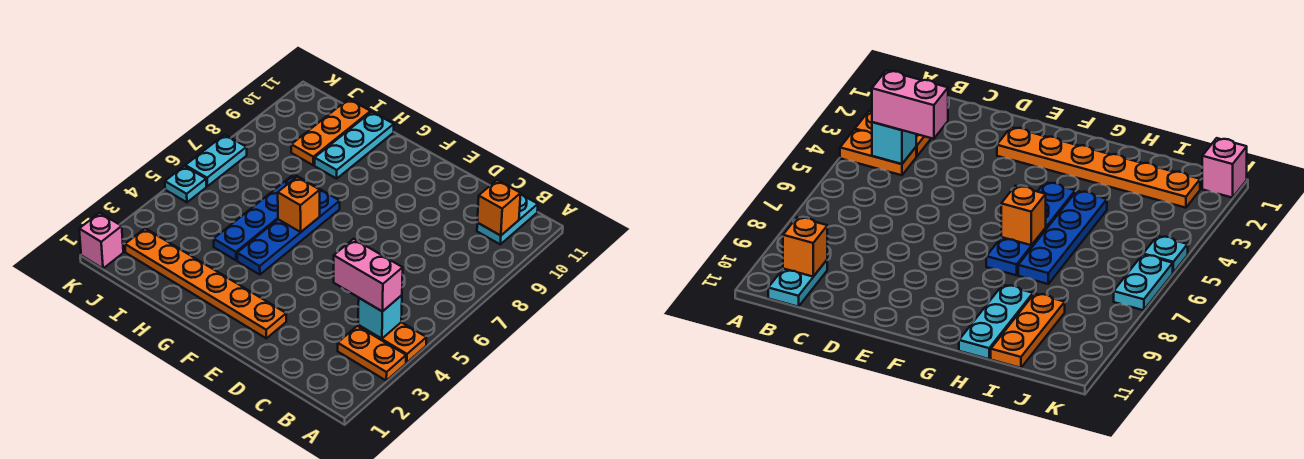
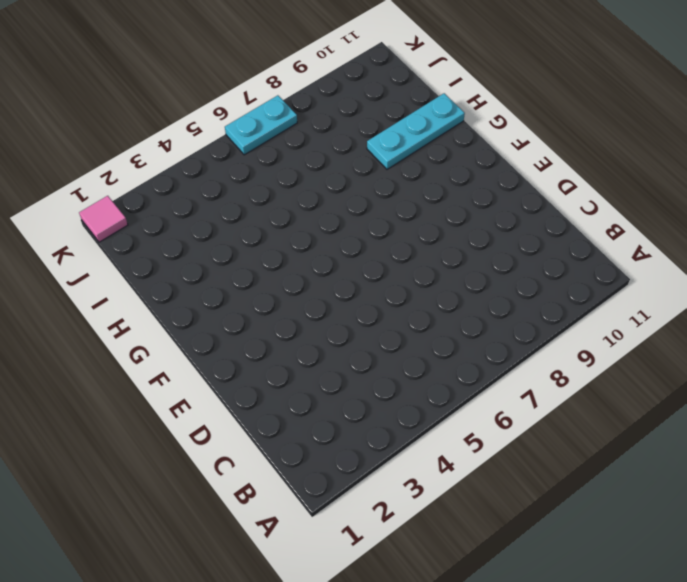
pink 1x1 tile [79,196,128,242] -> pink 1x1 brick [79,213,123,268]
none -> orange 1x2 plate [338,326,406,381]
none -> orange 1x2 plate [358,322,426,363]
none -> cyan 1x2 plate [477,195,538,244]

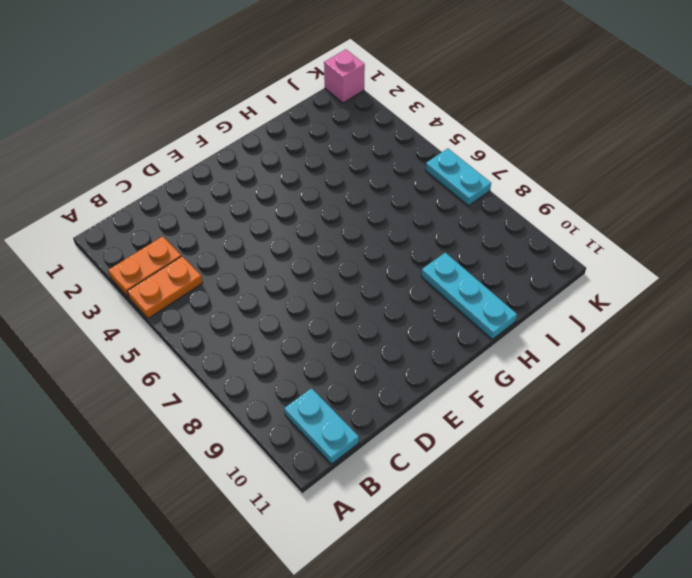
none -> orange 1x6 plate [125,228,286,338]
none -> blue 1x4 plate [237,188,340,275]
none -> blue 1x4 plate [214,174,315,260]

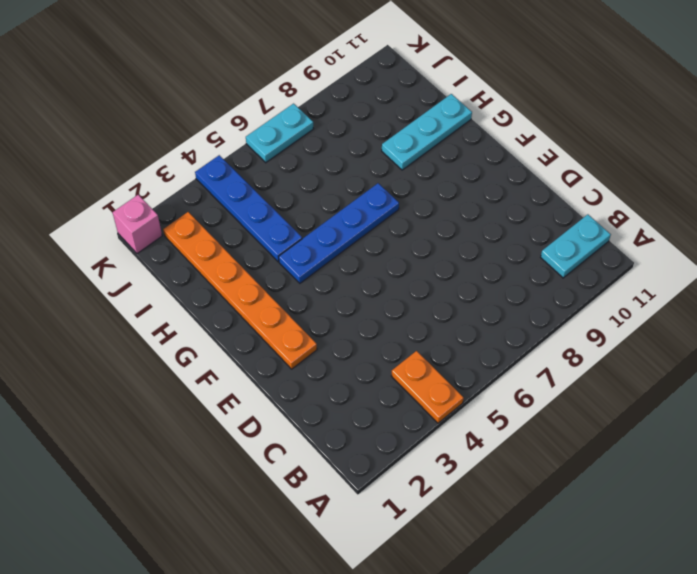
blue 1x4 plate [195,155,302,262] -> blue 1x4 plate turned to [214,174,315,260]
none -> orange 1x2 plate [338,326,406,381]
none -> orange 1x3 plate [291,99,371,165]
none -> cyan 1x1 plate [165,166,206,202]

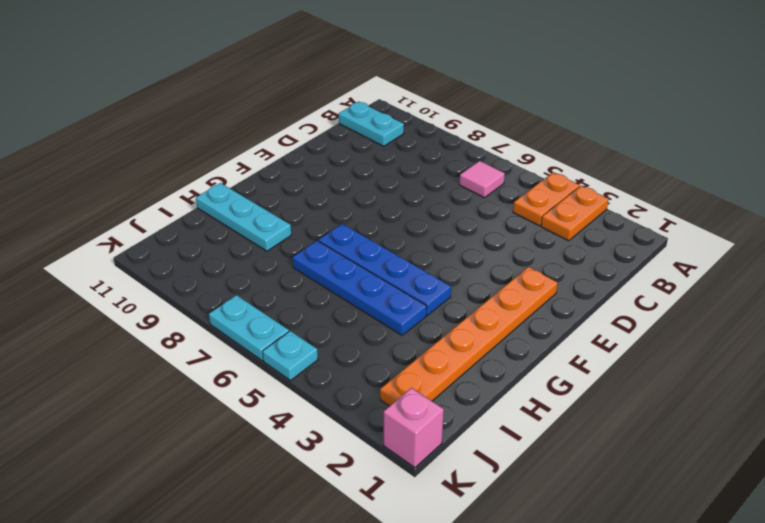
pink 1x1 tile [459,161,505,198] -> none
none -> orange 1x3 plate [291,99,371,165]
none -> cyan 1x1 brick [358,295,402,339]
none -> orange 1x1 brick [477,180,521,236]

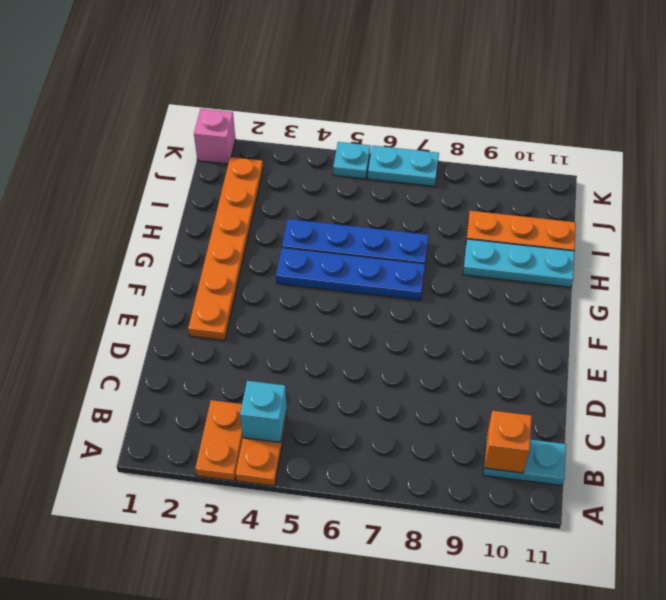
none -> orange 1x1 brick [278,177,320,232]
none -> pink 1x2 brick [334,239,403,312]

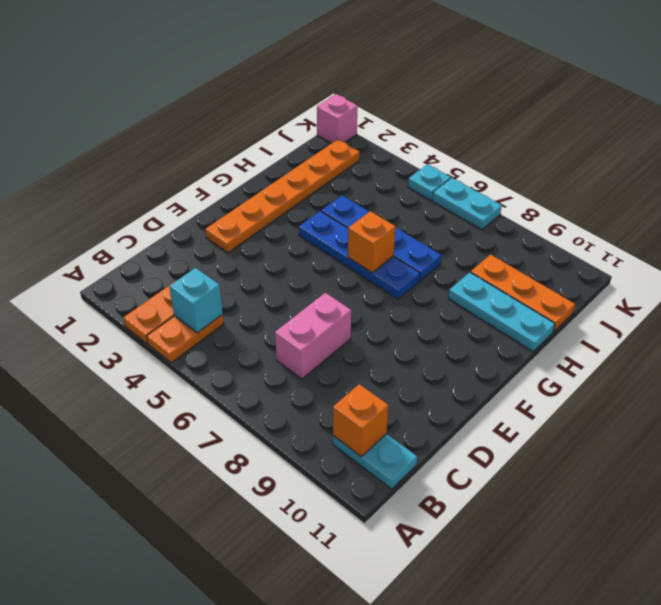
pink 1x2 brick [275,293,351,379] -> pink 1x2 brick moved to [334,239,403,312]

